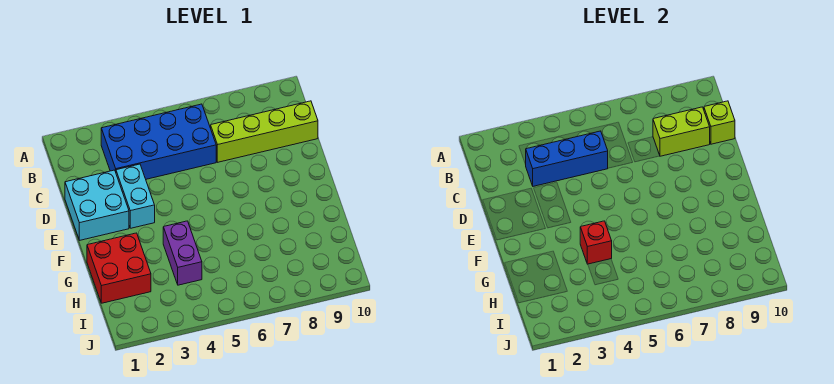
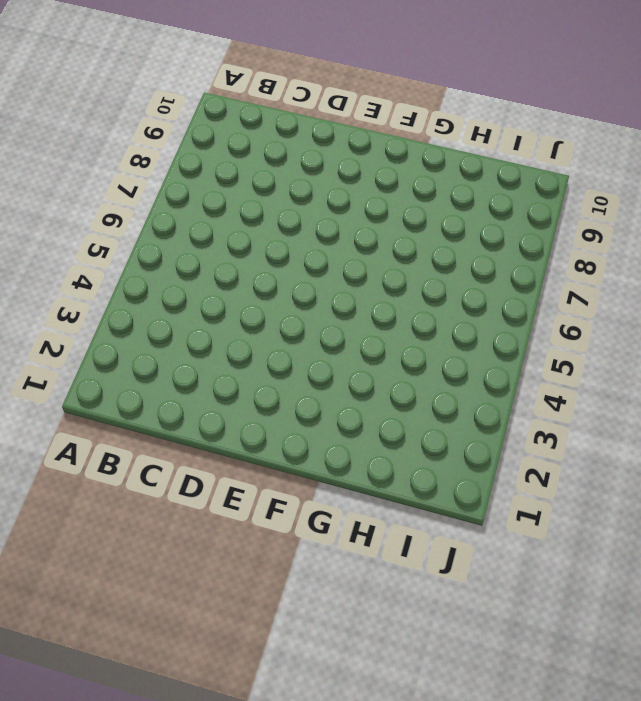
none -> blue 2x4 brick [101,104,216,179]
none -> lime 1x4 brick [211,101,318,162]

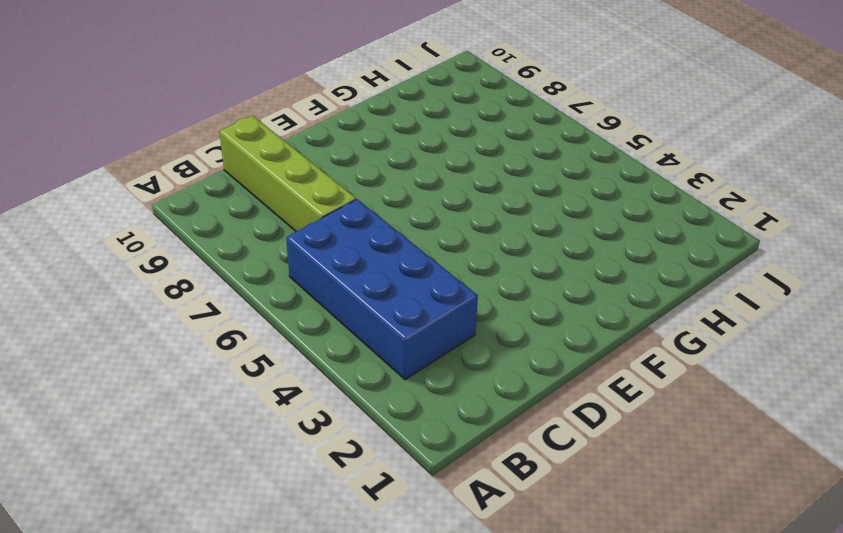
none -> cyan 2x2 brick [65,170,129,240]
none -> cyan 1x2 brick [116,164,155,228]

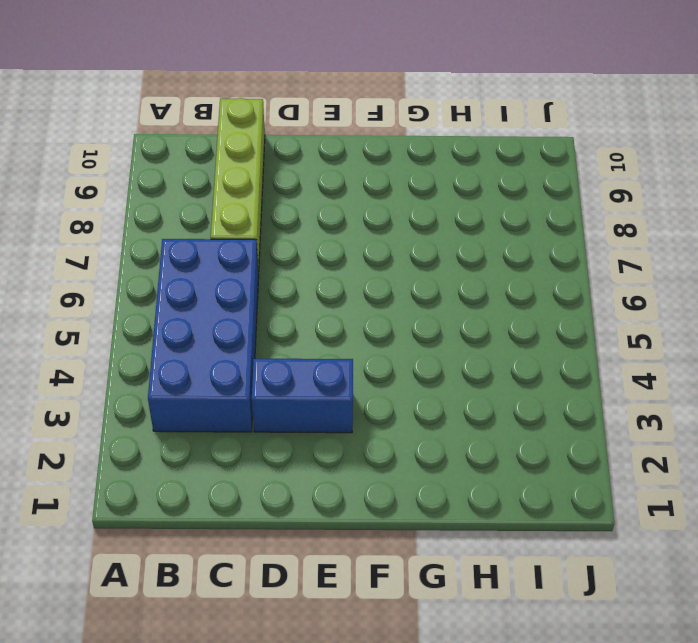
blue 1x2 brick [252,359,353,433] -> cyan 1x2 brick [116,164,155,228]
none -> cyan 2x2 brick [65,170,129,240]
none -> red 2x2 brick [87,233,151,303]

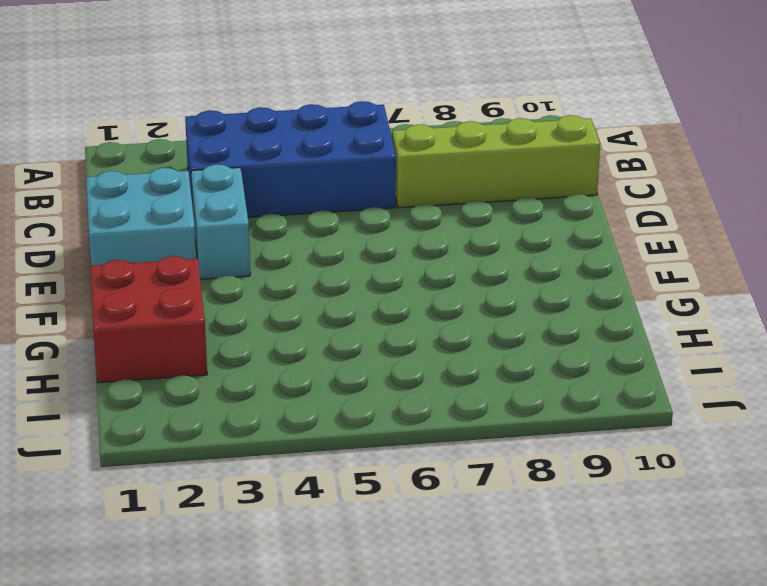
none -> purple 1x2 brick [163,221,202,285]
none -> blue 1x3 brick [525,131,608,186]

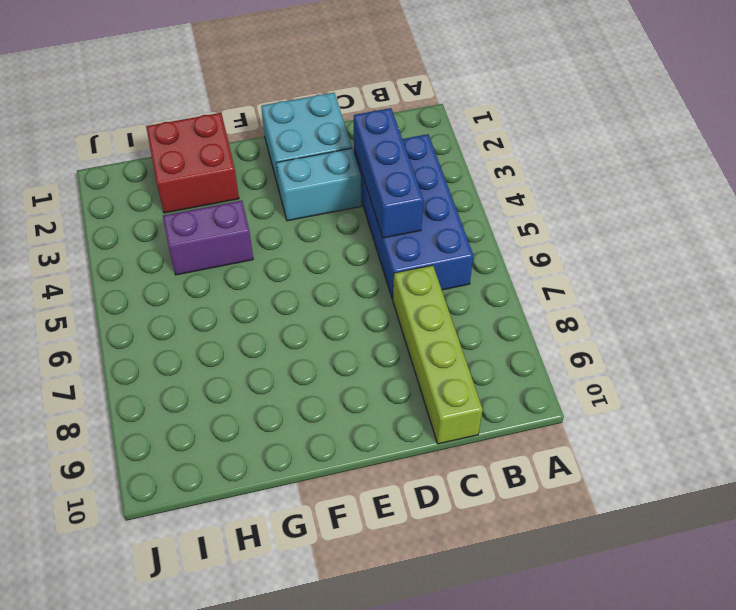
none -> lime 1x2 brick [653,107,710,156]
none -> lime 1x1 brick [704,101,735,144]

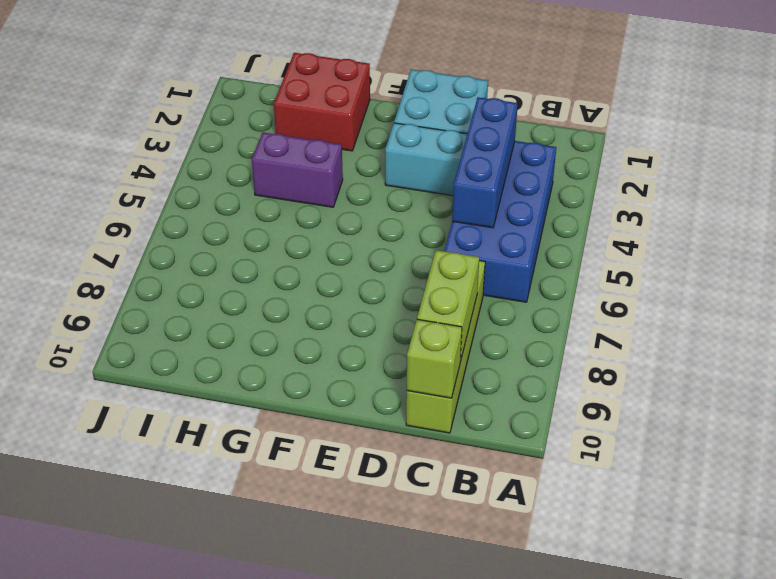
none -> red 1x1 brick [580,221,612,264]

